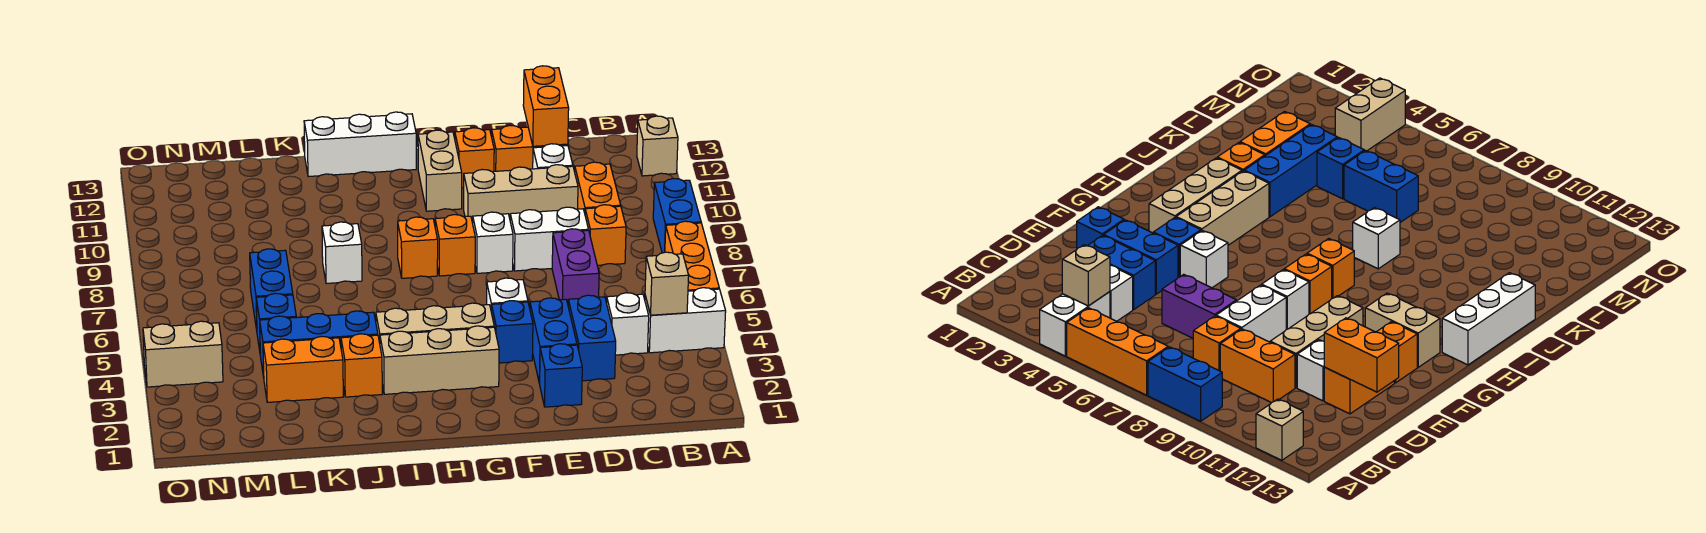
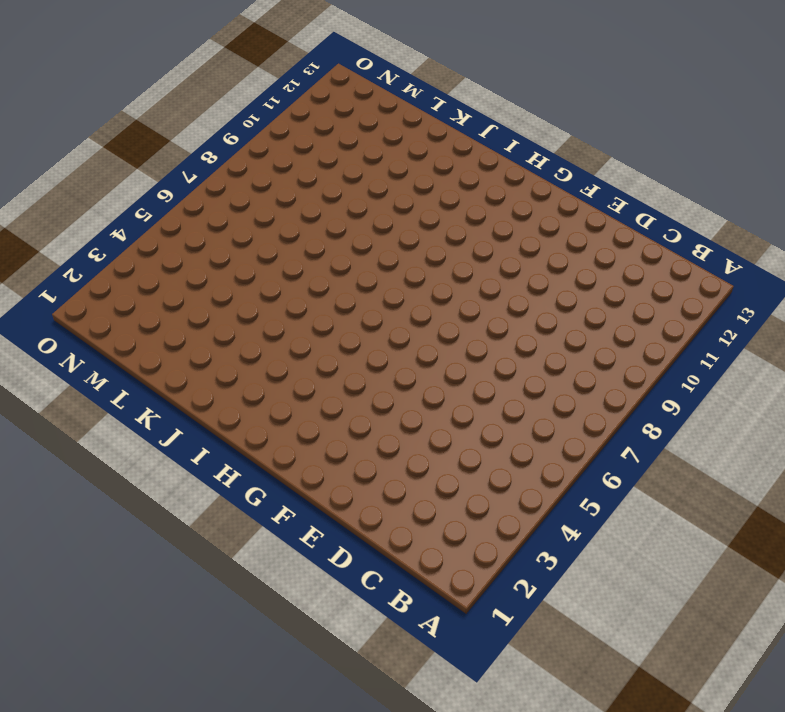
none -> white 1x2 brick [645,288,726,353]
none -> orange 1x3 brick [665,221,719,291]
none -> blue 1x2 brick [653,179,701,253]
none -> tan 1x1 brick [637,116,678,176]

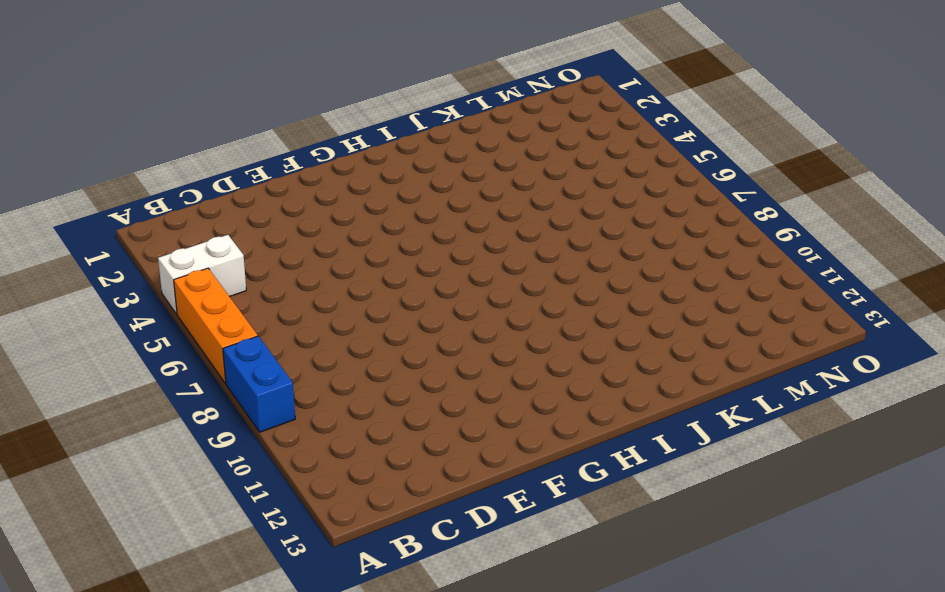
none -> tan 1x1 brick [637,116,678,176]
none -> white 1x1 brick [606,293,649,355]
none -> orange 1x1 brick [585,205,626,265]
none -> orange 1x2 brick [575,162,621,213]

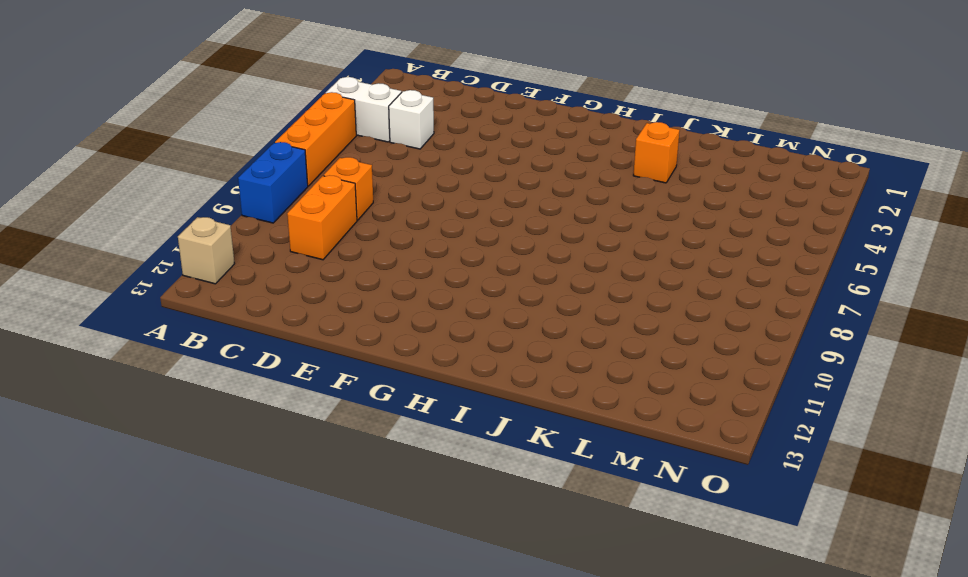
none -> blue 1x2 brick [568,295,616,381]
none -> purple 1x2 brick [552,229,599,303]
none -> white 1x2 brick [510,207,588,271]
none -> tan 1x3 brick [464,165,578,223]

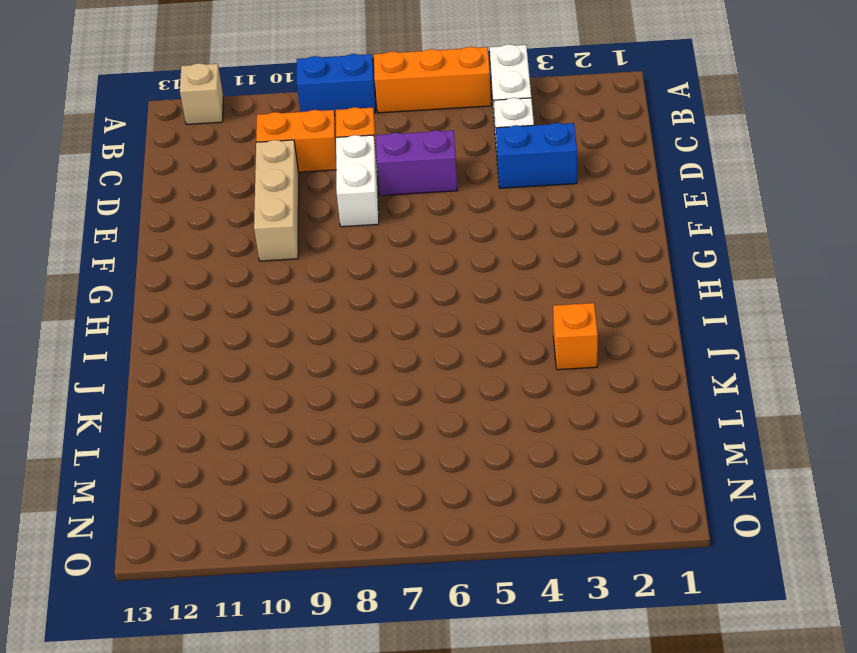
none -> white 1x1 brick [533,144,573,169]
none -> orange 1x2 brick [492,126,568,171]
none -> blue 1x1 brick [540,344,582,407]
none -> blue 1x2 brick [530,298,577,383]

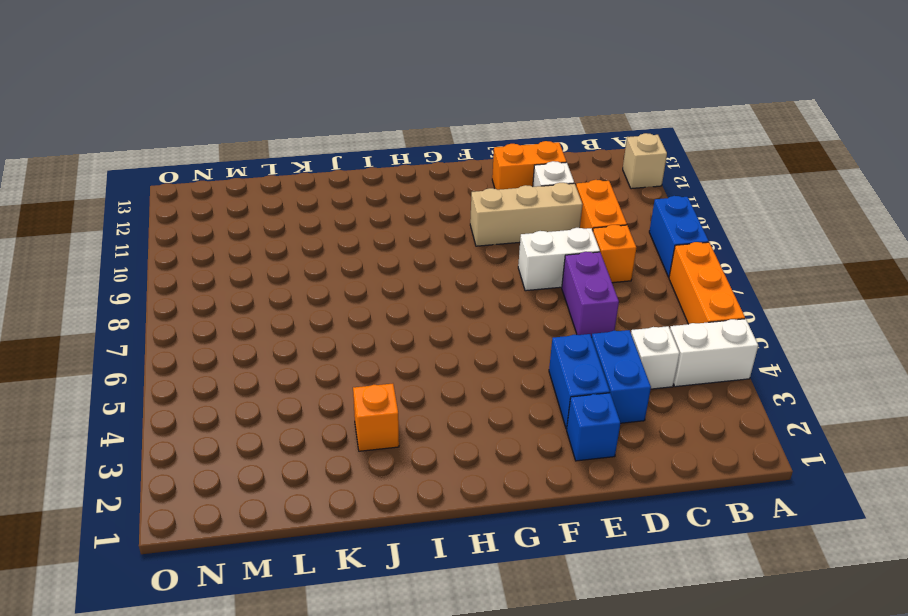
none -> blue 1x1 brick [491,301,533,363]
none -> white 1x1 brick [487,278,528,309]
none -> white 1x1 brick [473,212,513,273]
none -> orange 1x1 brick [455,128,494,188]

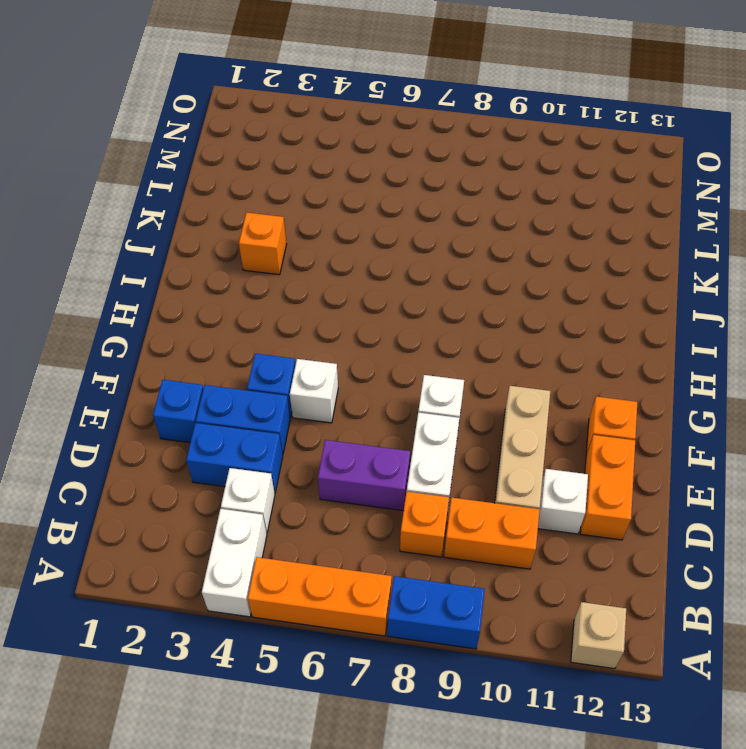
none -> tan 1x3 brick [380,326,499,394]
none -> tan 1x3 brick [376,303,494,343]
none -> orange 1x1 brick [435,215,475,276]
none -> tan 1x2 brick [418,130,462,211]

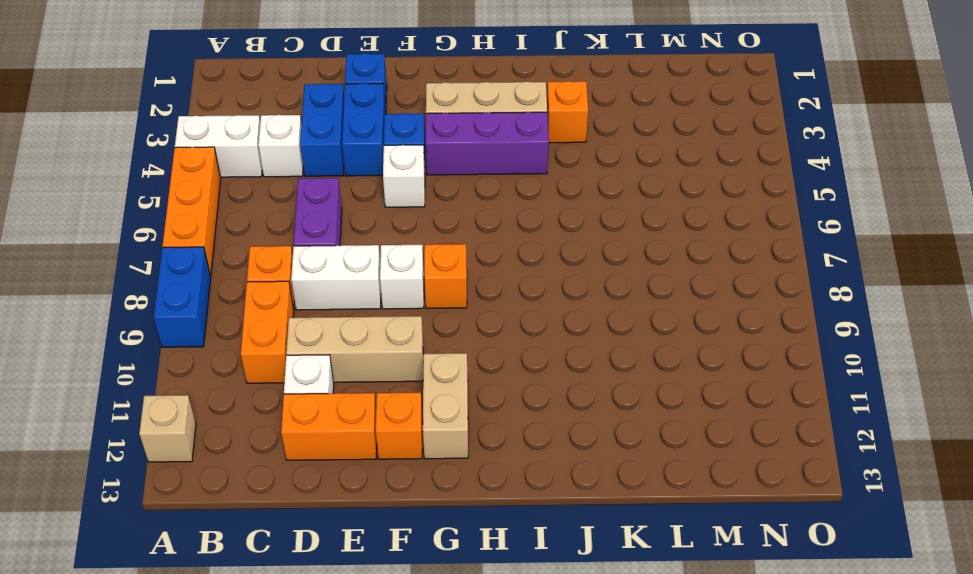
purple 1x3 brick [426,112,549,175] -> tan 1x3 brick [376,303,494,343]
none -> orange 1x1 brick [398,217,438,278]
none -> white 1x3 brick [304,112,416,177]
none -> blue 1x3 brick [260,311,378,377]
none -> white 1x1 brick [322,222,362,284]

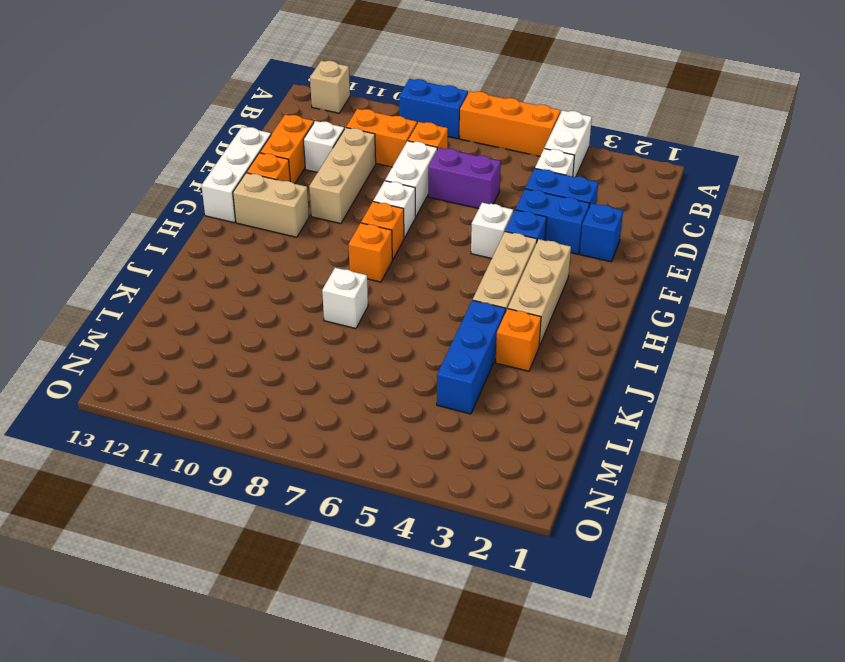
white 1x3 brick [201,127,271,223] -> white 1x3 brick moved to [304,112,416,177]
none -> orange 1x2 brick [263,336,343,402]
none -> blue 1x1 brick [256,293,296,350]
none -> blue 1x2 brick [250,249,293,330]
none -> tan 1x2 brick [143,321,223,387]

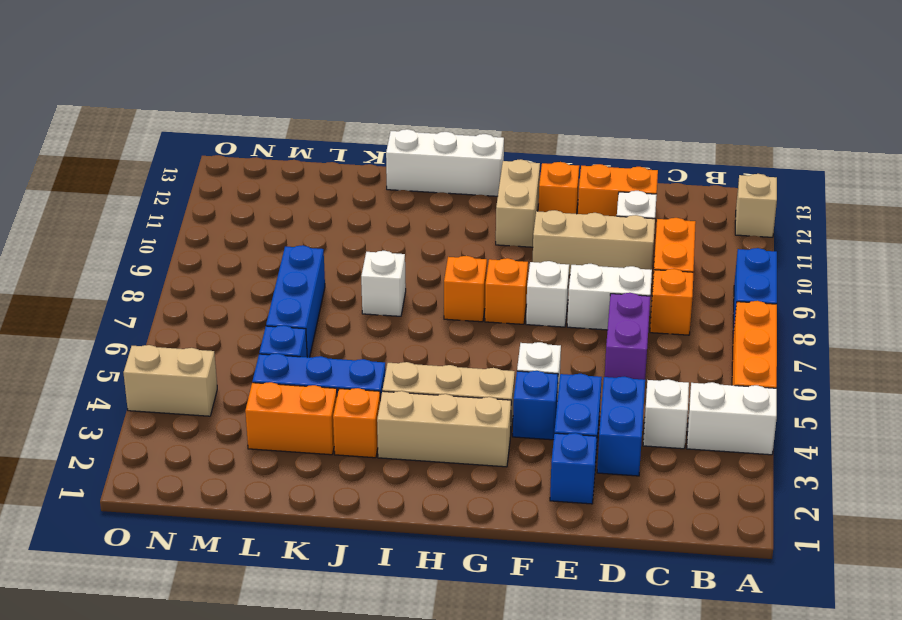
blue 1x3 brick [266,245,325,357] -> blue 1x2 brick [250,249,293,330]
none -> tan 1x1 brick [645,252,689,315]
none -> orange 1x2 brick [523,66,569,146]

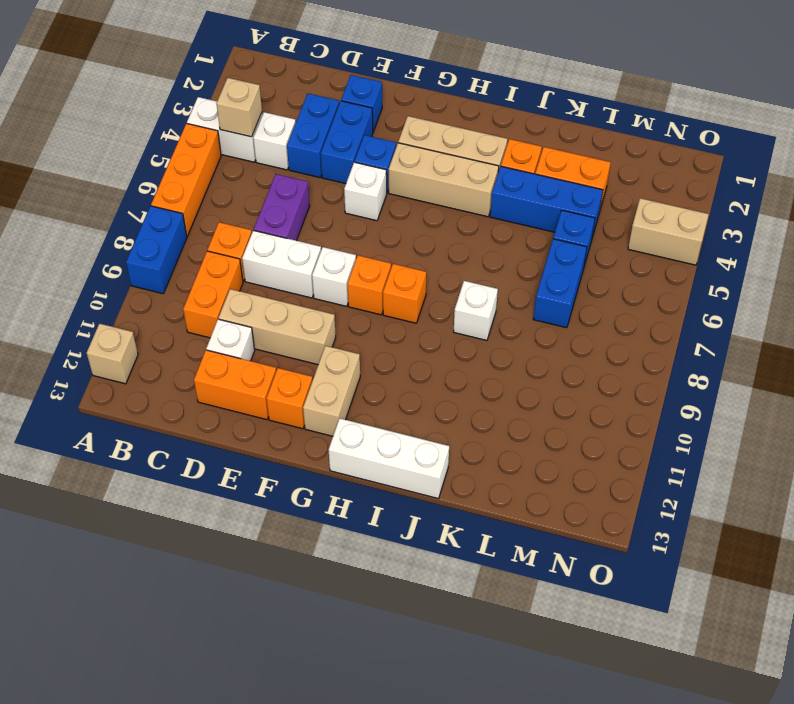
none -> orange 1x2 brick [523,66,569,146]

